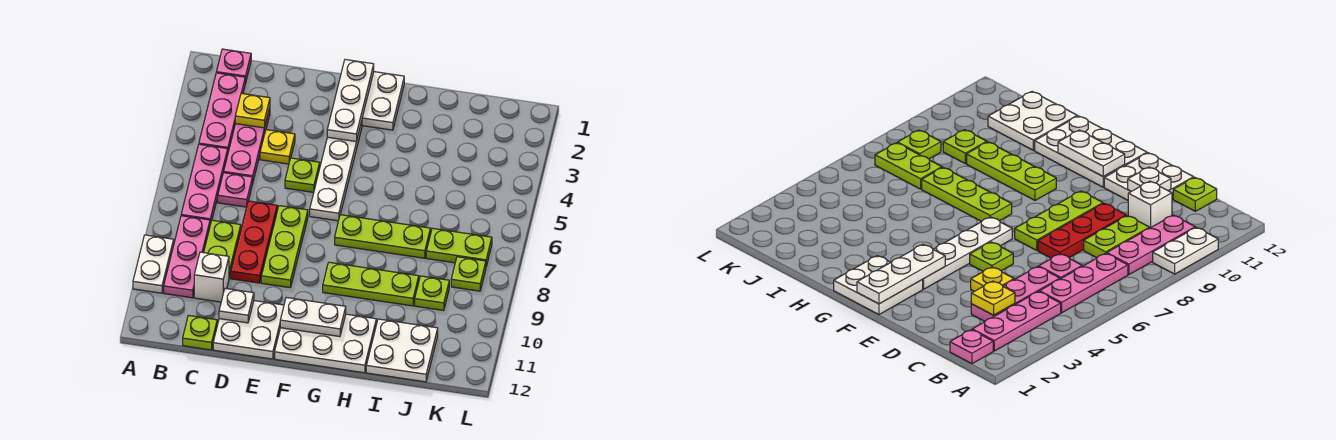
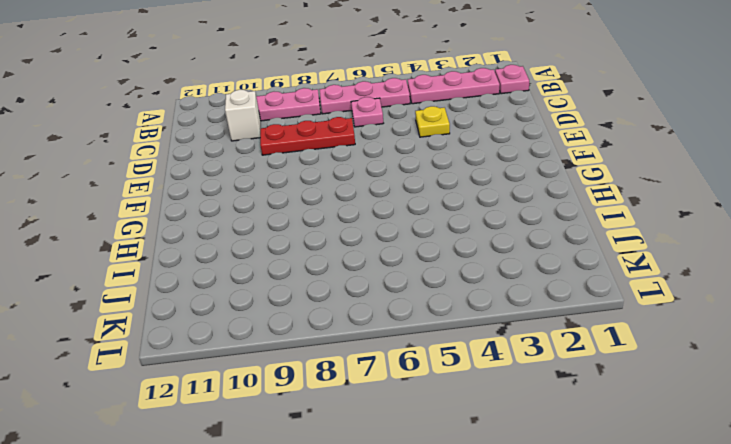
none -> white 1x2 plate [133,235,174,293]
none -> pink 1x3 plate [224,108,270,181]
none -> lime 1x2 plate [204,220,241,278]

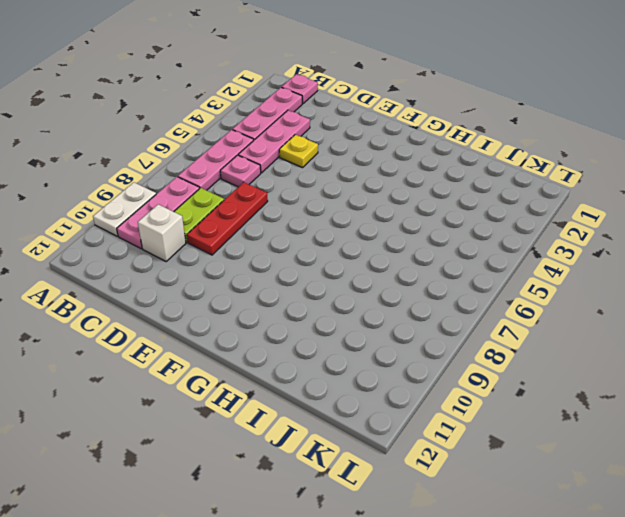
none -> lime 1x1 plate [183,315,217,350]
none -> white 2x2 plate [213,301,284,359]
none -> lime 1x1 plate [285,158,320,192]

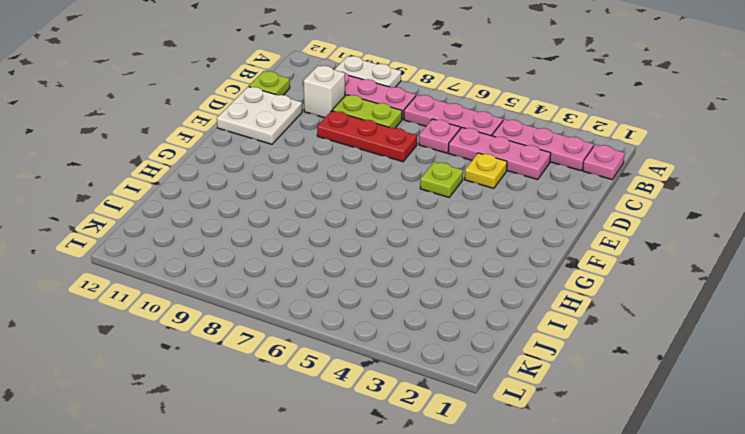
none -> lime 1x3 plate [261,206,308,288]
none -> white 2x2 plate [362,72,404,130]
none -> white 1x4 plate [310,121,362,221]

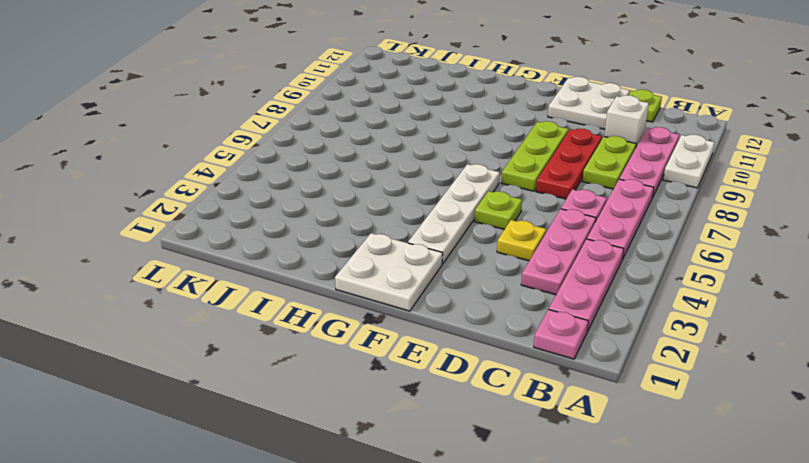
none -> white 2x3 plate [275,314,376,373]
none -> lime 1x3 plate [335,215,431,258]
none -> lime 1x3 plate [323,262,419,306]

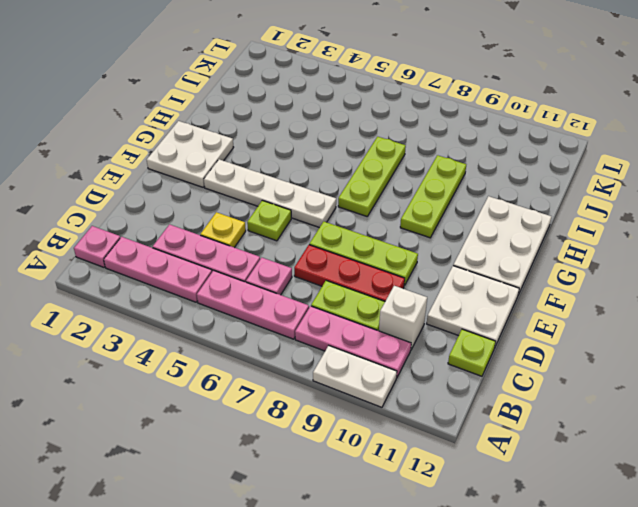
none -> white 2x2 plate [366,319,438,382]
none -> lime 1x2 plate [426,228,492,266]
none -> lime 1x1 plate [415,276,449,310]

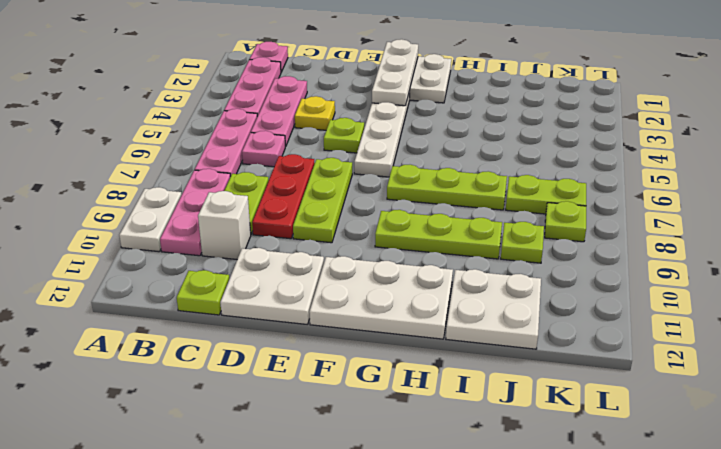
none -> yellow 1x1 plate [235,93,270,128]
none -> white 1x1 plate [219,288,254,323]
none -> white 1x2 plate [280,298,346,337]

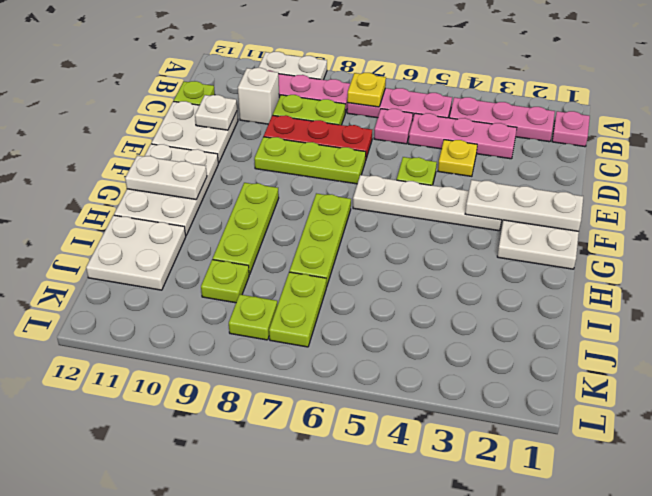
yellow 1x1 plate [347,73,386,107] -> yellow 1x1 plate moved to [235,93,270,128]
white 1x2 plate [125,156,207,199] -> white 1x2 plate turned to [280,298,346,337]

